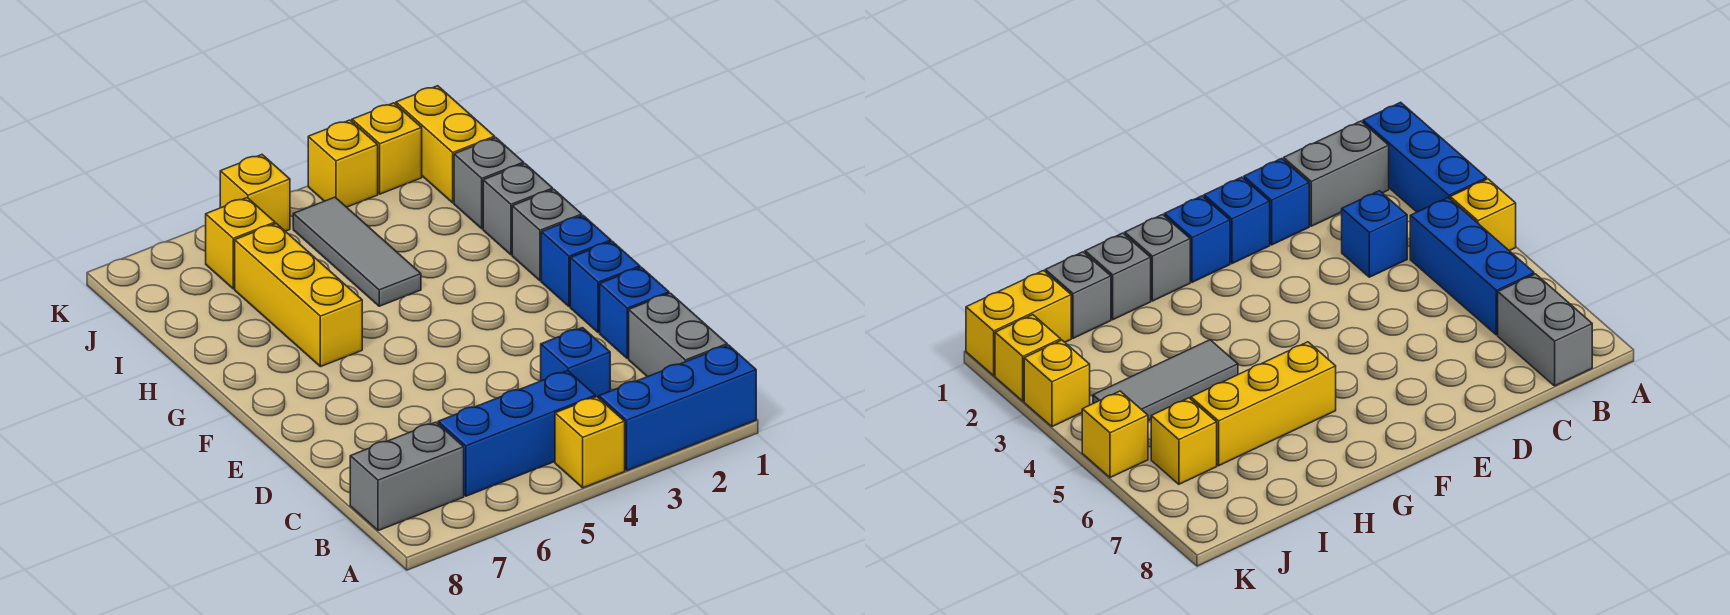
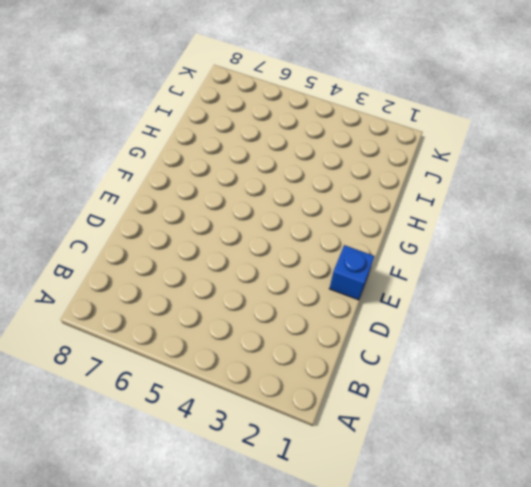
none -> blue 1x3 brick [599,345,756,471]
none -> yellow 1x1 brick [555,397,625,488]
none -> grey 1x2 brick [629,293,727,377]

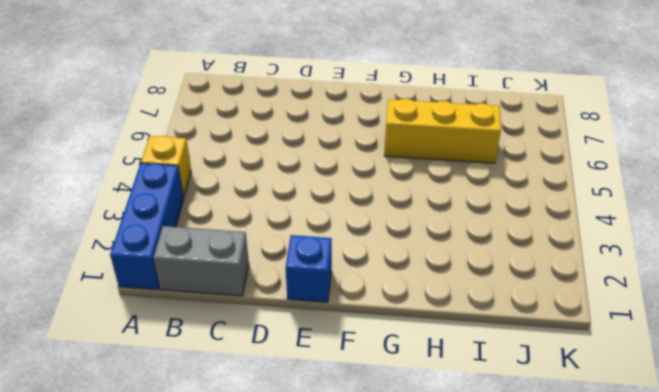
none -> blue 1x3 brick [438,371,595,496]
none -> grey 1x2 brick [350,422,464,531]
none -> blue 1x1 brick [541,328,610,398]

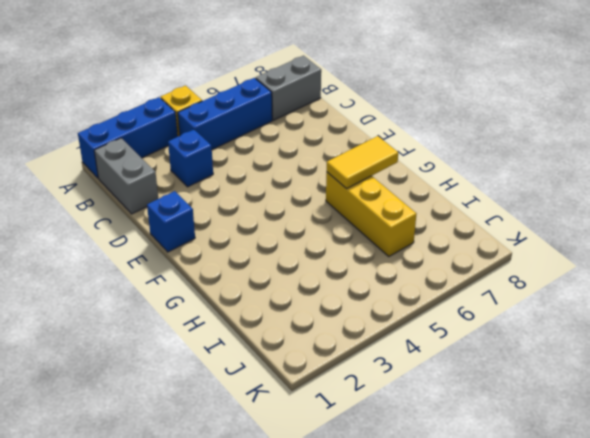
yellow 1x2 tile [327,136,398,189] -> none
none -> blue 1x1 brick [600,267,669,358]
none -> blue 1x1 brick [541,216,611,307]
none -> grey 1x1 brick [512,190,582,281]

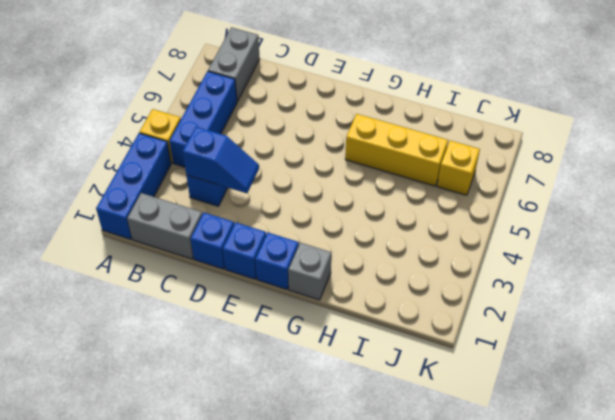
blue 1x2 slope [183,127,259,193] -> none
none -> grey 1x1 brick [483,164,553,255]
none -> grey 1x3 tile [293,197,421,306]
none -> grey 1x1 brick [454,138,524,229]

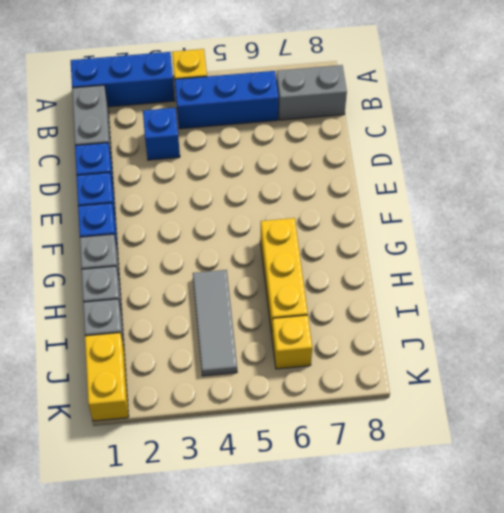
none -> yellow 1x1 brick [352,103,422,194]
none -> yellow 1x1 brick [308,120,378,207]
none -> yellow 1x1 brick [220,155,290,231]

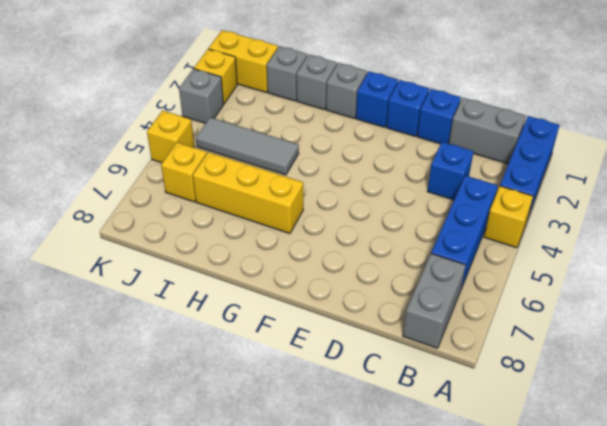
grey 1x1 brick [179,69,223,123] -> yellow 1x1 brick [308,120,378,207]

